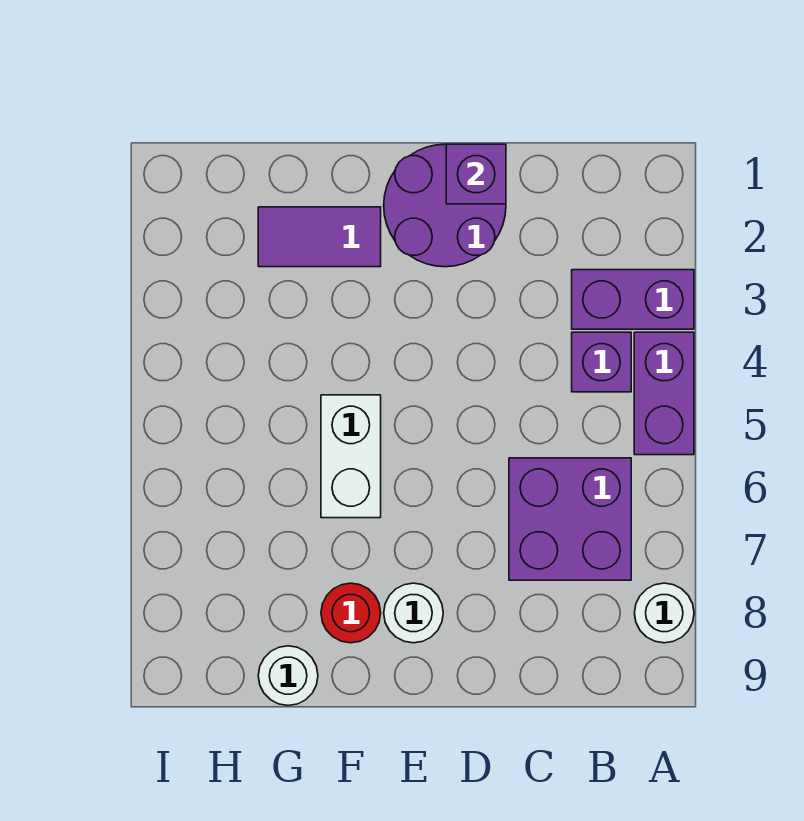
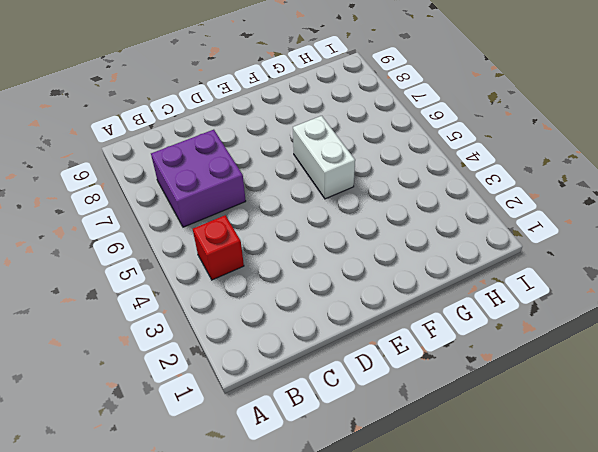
red 1x1 brick [193,215,244,280] -> purple 1x1 brick [572,332,631,392]
none -> purple 1x2 brick [572,270,694,329]
none -> purple 1x2 brick [634,332,694,455]
none -> white 1x1 round brick [635,583,694,643]

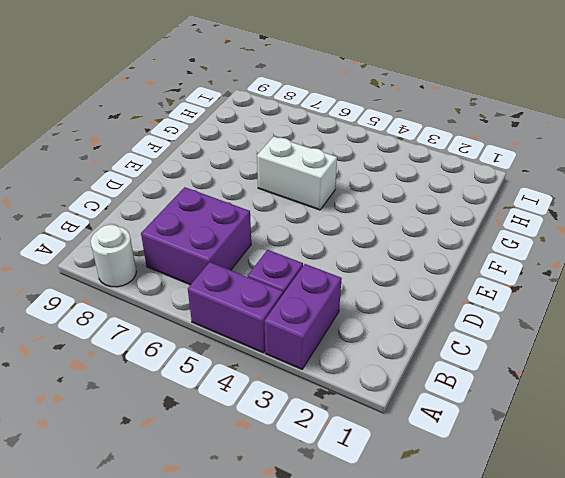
none -> purple 2x2 round brick [384,144,506,267]
none -> white 1x1 round brick [384,583,443,643]
none -> purple 1x2 tile [258,207,381,267]

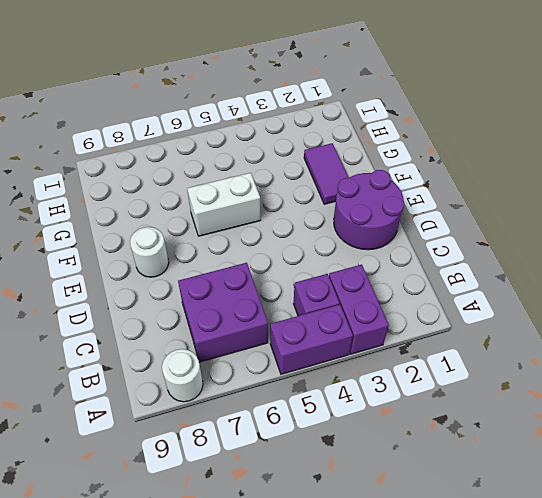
none -> red 1x1 round brick [321,583,381,643]
none -> white 1x1 round brick [258,646,318,706]
none -> purple 1x1 brick [446,144,506,204]

